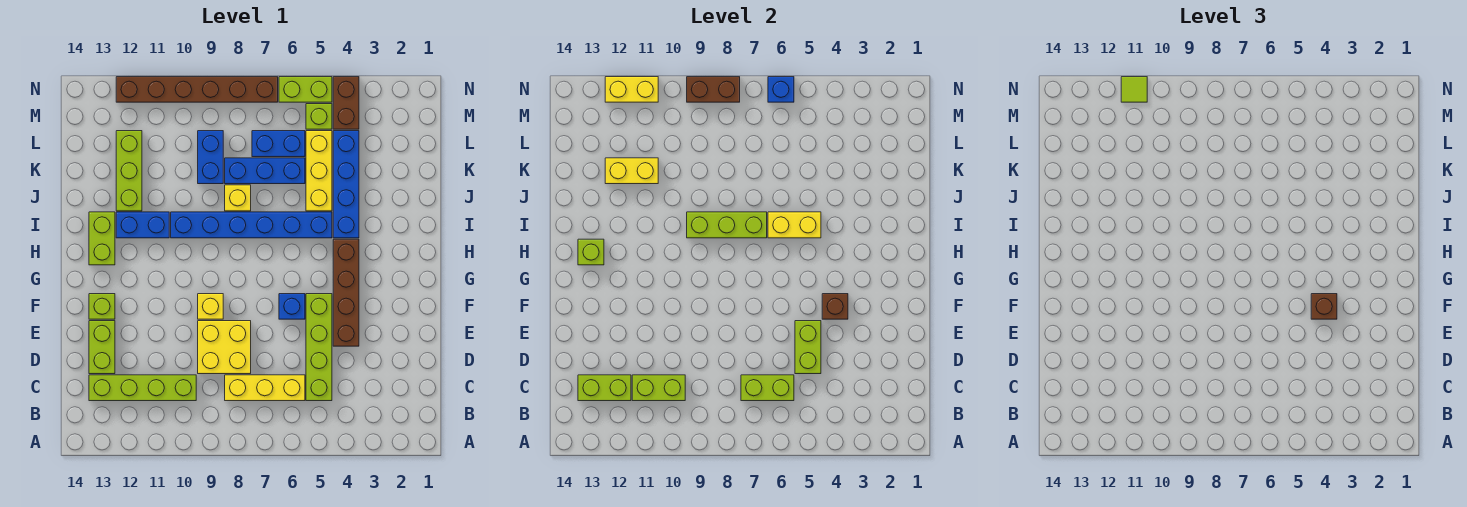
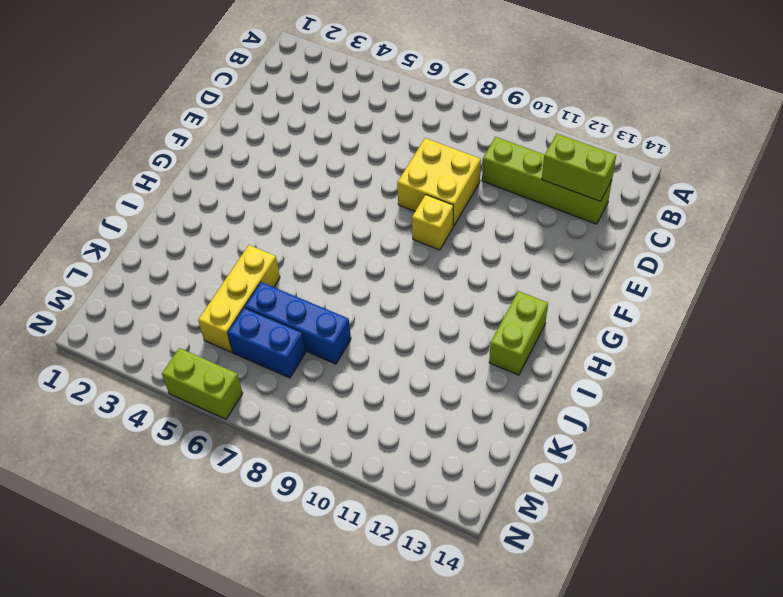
none -> lime 1x4 brick [306,294,332,401]
none -> yellow 1x3 brick [225,375,305,401]
none -> lime 1x2 brick [89,321,115,374]
none -> brown 1x4 brick [333,239,359,346]

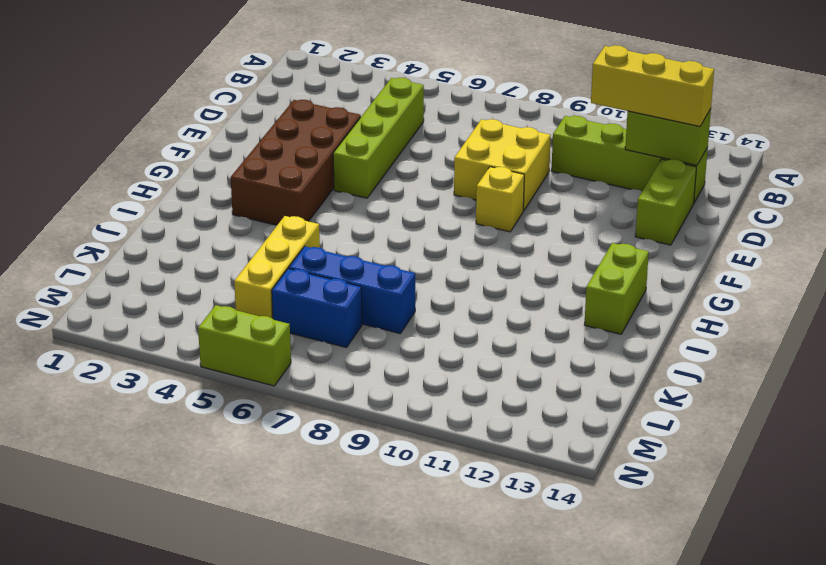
yellow 1x3 brick [591,45,714,126] -> yellow 1x3 brick moved to [225,375,305,401]
brown 2x4 brick [231,100,361,225] -> brown 1x4 brick [333,239,359,346]
none -> blue 1x1 brick [279,294,305,319]
none -> lime 1x1 brick [89,294,115,319]
none -> blue 1x4 brick [333,131,359,238]
none -> blue 1x6 brick [171,212,332,238]

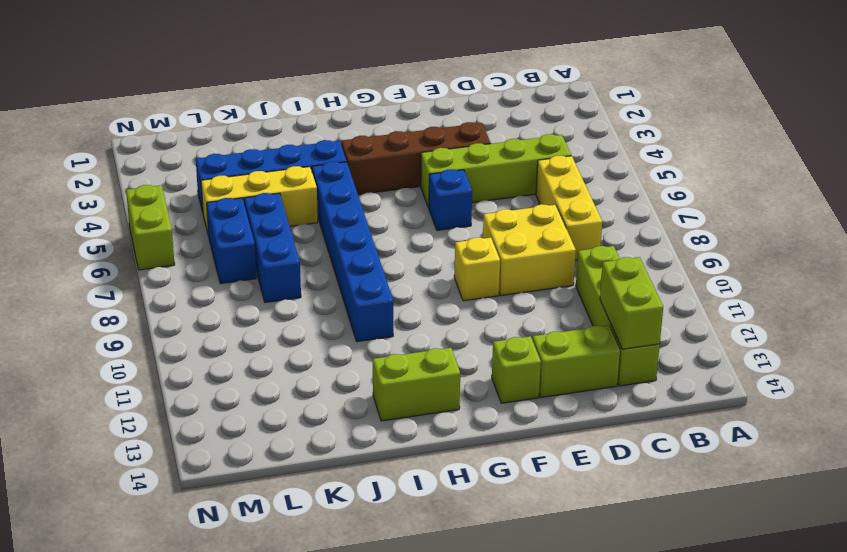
none -> blue 1x2 brick [116,212,169,238]
none -> yellow 1x1 brick [225,185,251,211]
none -> lime 1x3 brick [116,131,142,211]
none -> blue 1x2 brick [198,131,223,184]

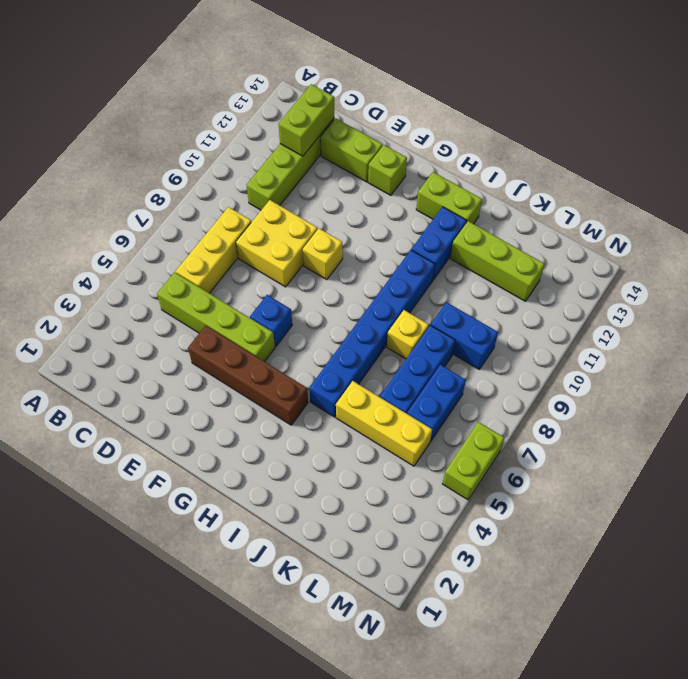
none -> blue 1x4 brick [333,131,359,238]
none -> brown 1x2 brick [333,77,359,129]
none -> lime 1x1 brick [306,104,332,129]
none -> brown 1x6 brick [116,77,278,102]

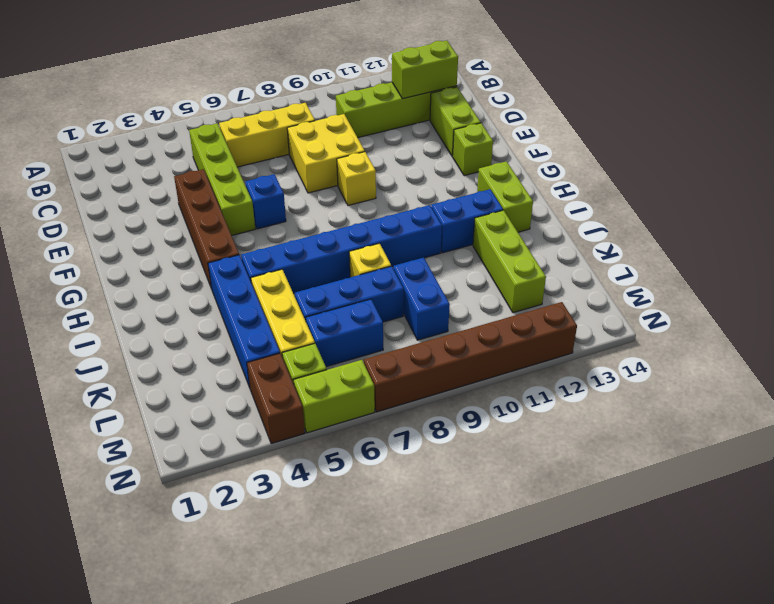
none -> lime 1x2 brick [741,375,794,401]
none -> lime 1x2 brick [632,375,685,401]
none -> lime 1x2 brick [795,321,821,374]
none -> brown 1x1 brick [822,294,848,319]

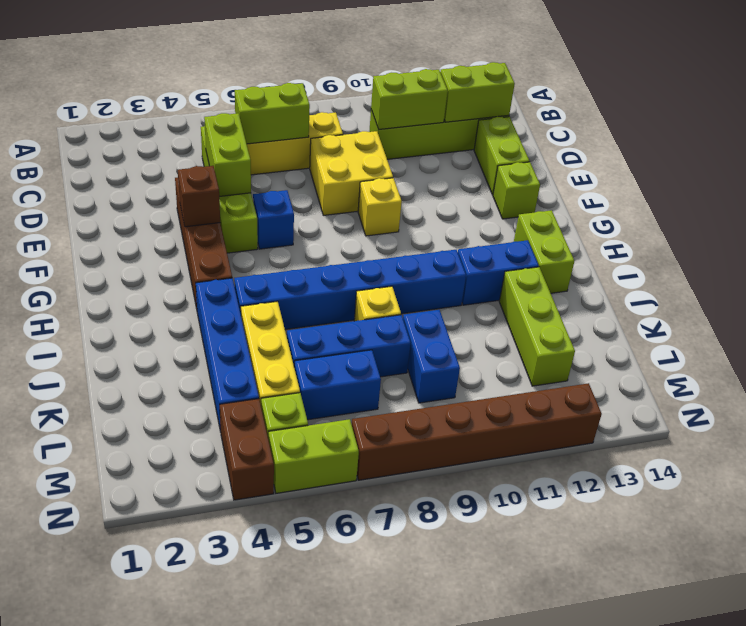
none -> lime 1x1 brick [578,239,604,265]
none -> yellow 1x2 brick [768,212,821,238]
none -> lime 1x3 brick [687,212,767,238]
none -> yellow 1x2 brick [605,158,658,184]

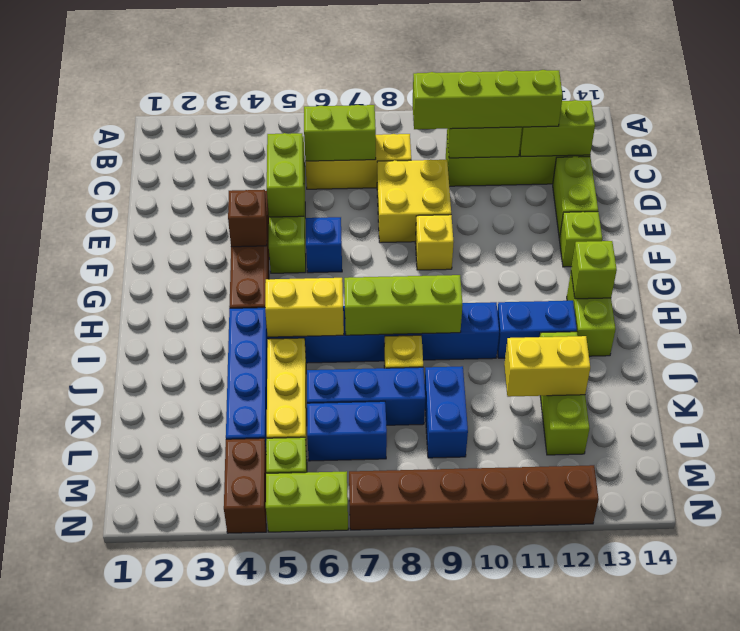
lime 1x4 brick [413,70,563,129] -> none
none -> blue 1x1 brick [768,77,794,102]
none -> brown 1x2 brick [687,77,740,102]
none -> yellow 1x2 brick [605,77,658,102]
none -> brown 1x1 brick [1311,294,1337,319]

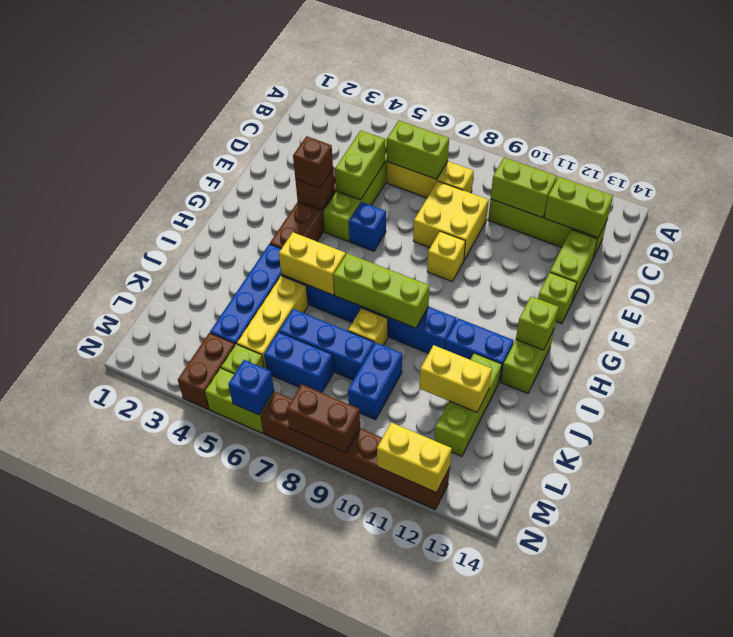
none -> lime 1x1 tile [1121,77,1147,102]

